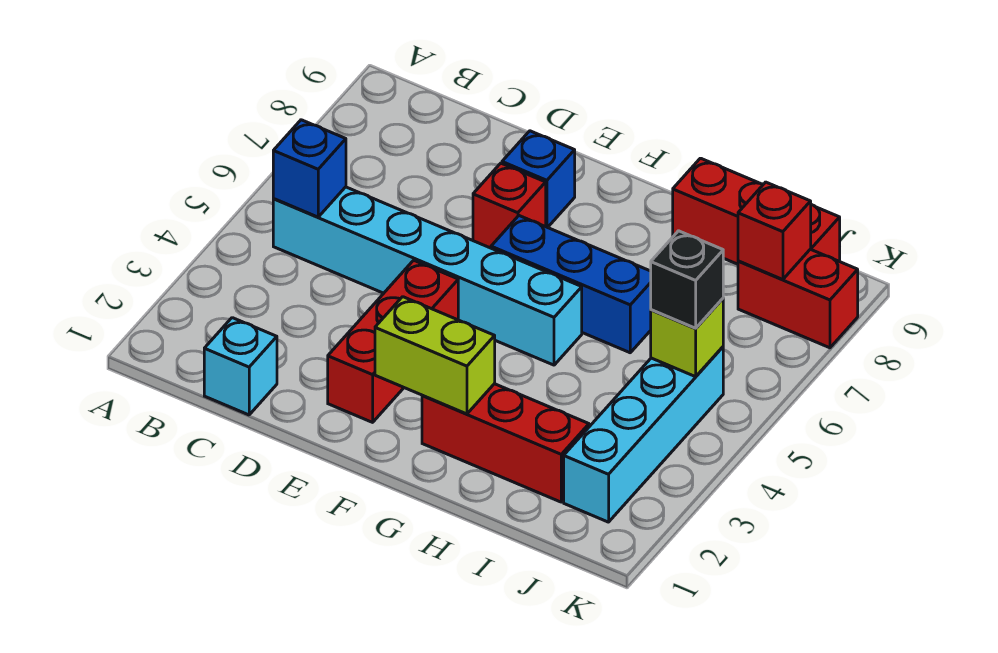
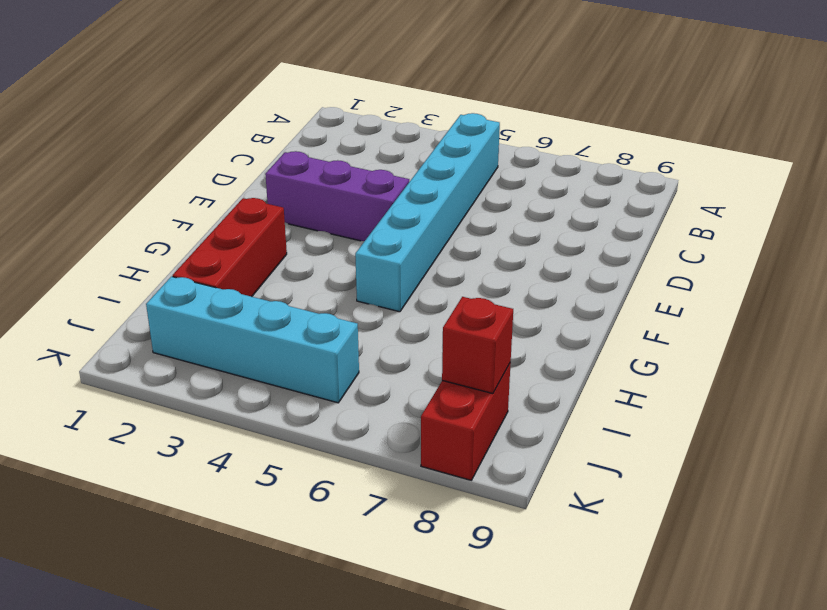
purple 1x3 brick [265,151,409,241] -> red 1x3 brick [328,260,458,422]
none -> cyan 1x1 brick [204,318,277,415]
none -> red 1x1 brick [473,163,546,248]
none -> blue 1x1 brick [502,131,575,228]

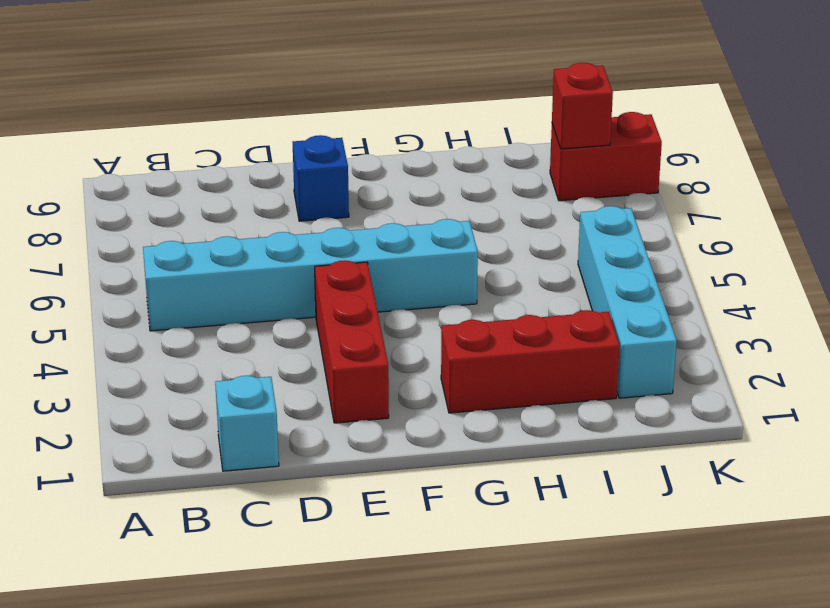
none -> red 1x1 brick [473,163,546,248]
none -> blue 1x3 brick [491,216,651,353]
none -> red 1x3 brick [673,158,840,264]

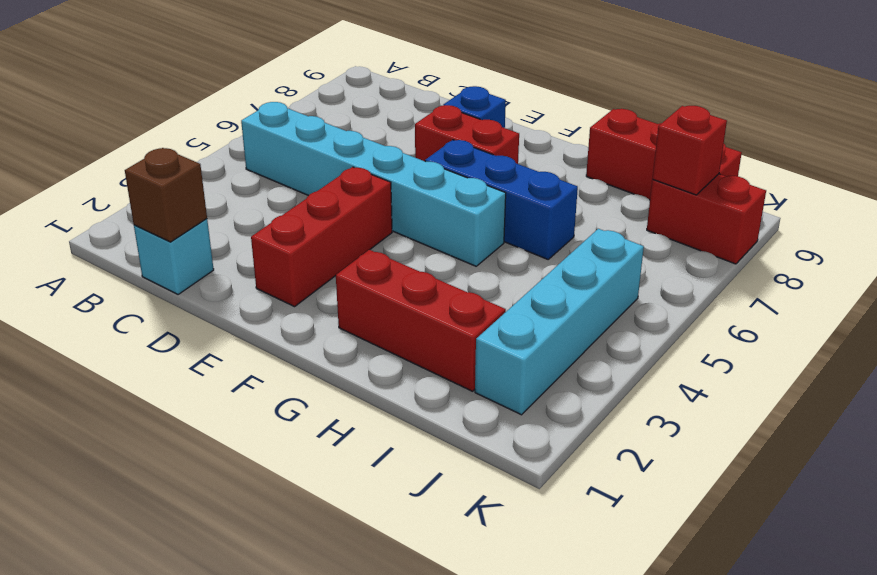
brown 1x1 brick [125,148,207,242] -> none
red 1x2 brick [415,105,519,164] -> red 1x1 brick [473,163,546,248]
none -> blue 1x1 brick [273,120,346,217]
none -> lime 1x2 brick [375,297,495,414]
none -> lime 1x1 brick [651,299,723,377]

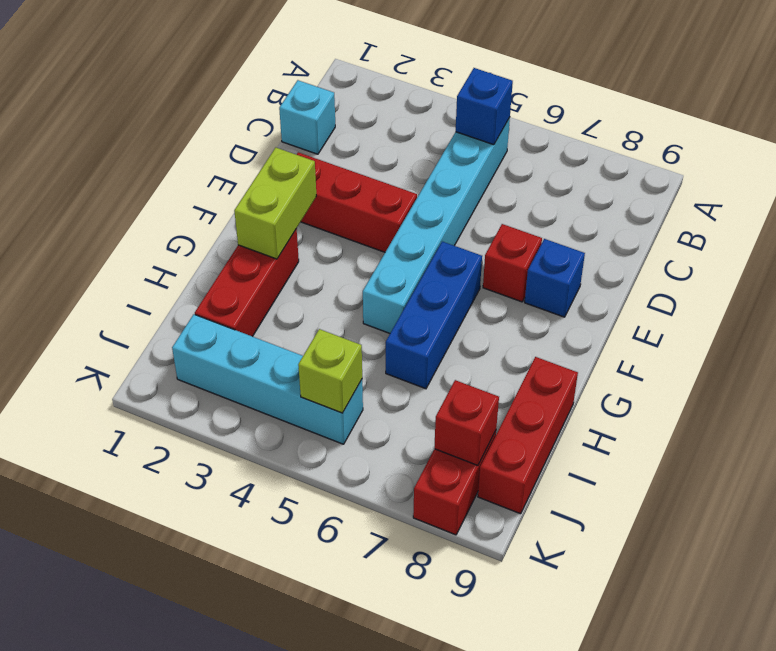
none -> black 1x1 brick [651,231,723,328]

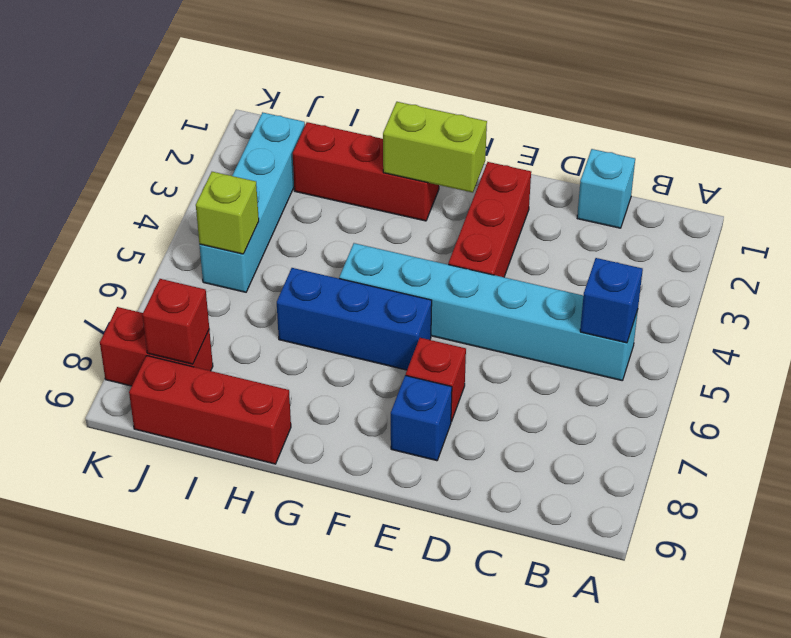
none -> black 1x1 brick [651,231,723,328]

